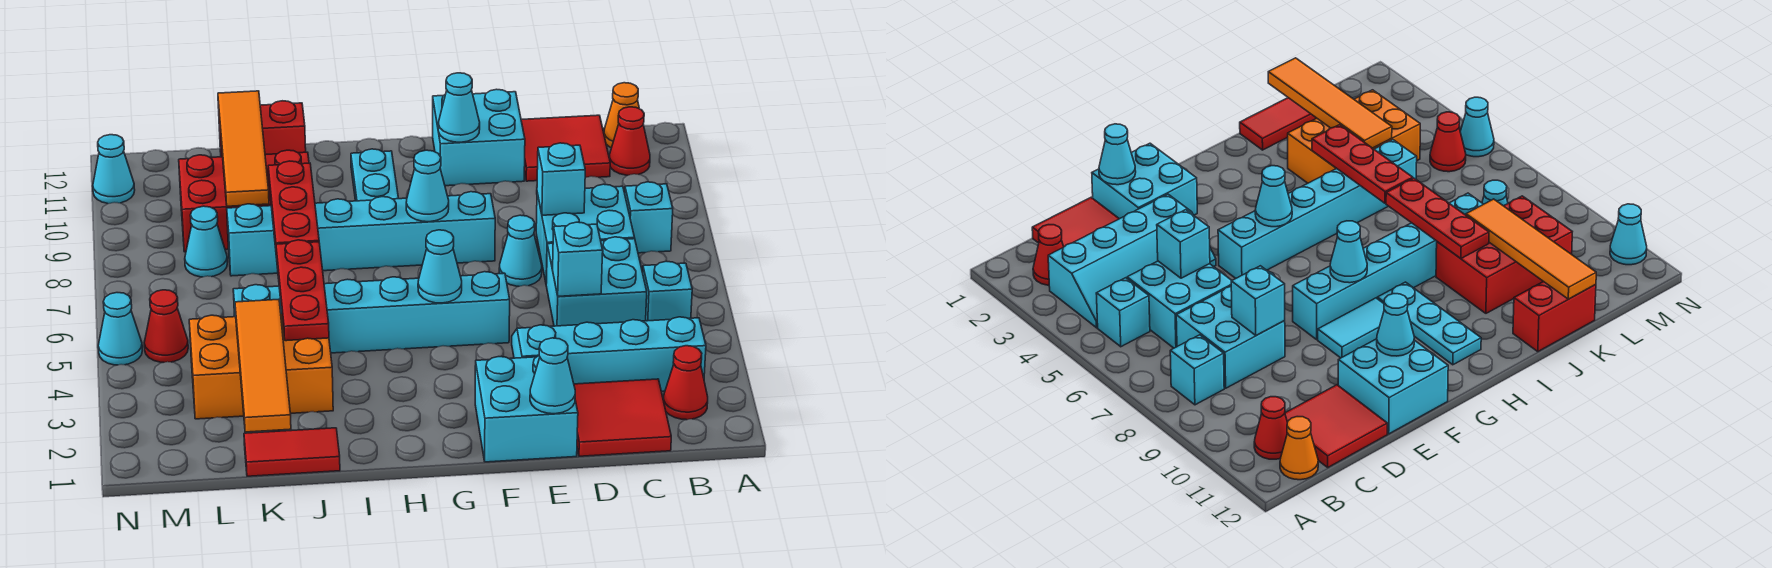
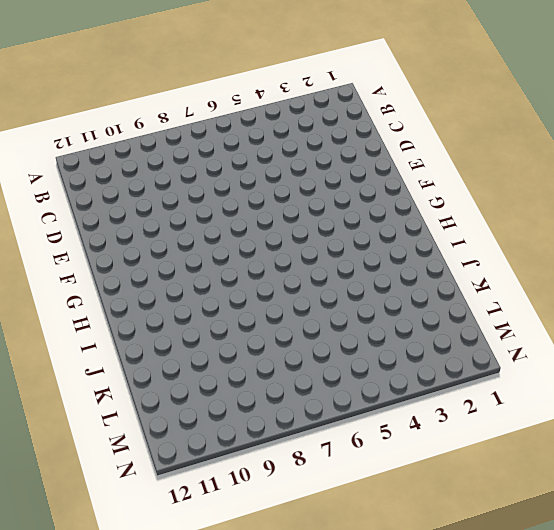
none -> red 1x1 cone [663,346,708,420]
none -> cyan 2x4 slope [512,317,706,392]
none -> cyan 1x1 brick [643,261,692,321]
none -> cyan 1x1 brick [625,182,673,253]

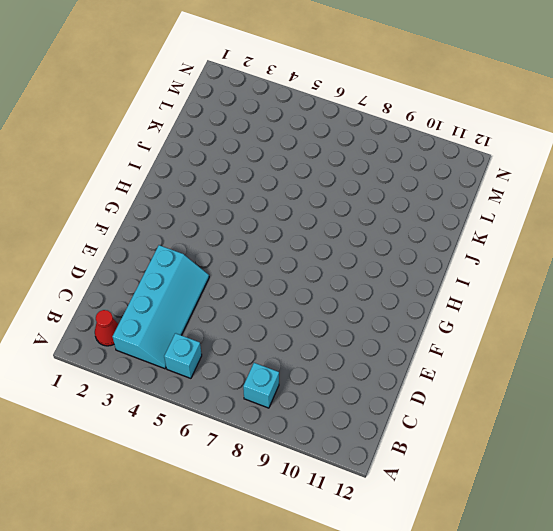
none -> red 1x1 cone [610,107,650,175]
none -> orange 1x1 cone [604,83,639,148]
none -> red 2x2 tile [574,379,671,456]
none -> cyan 2x2 brick [546,237,647,326]

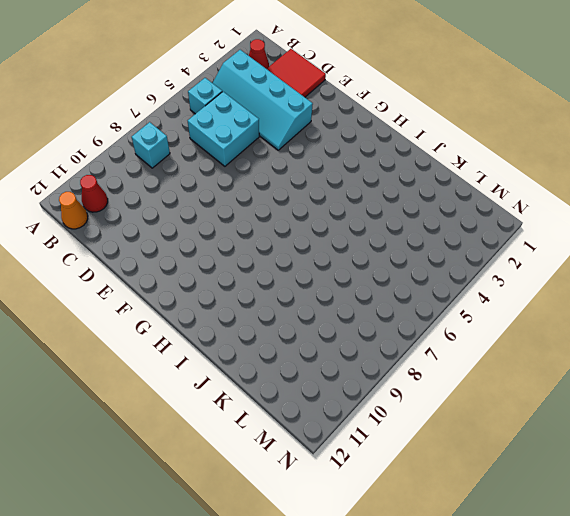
none -> cyan 2x2 brick [536,184,635,283]
none -> red 2x2 tile [521,115,610,181]
none -> cyan 2x2 brick [475,355,578,462]
none -> cyan 1x1 cone [499,215,542,286]

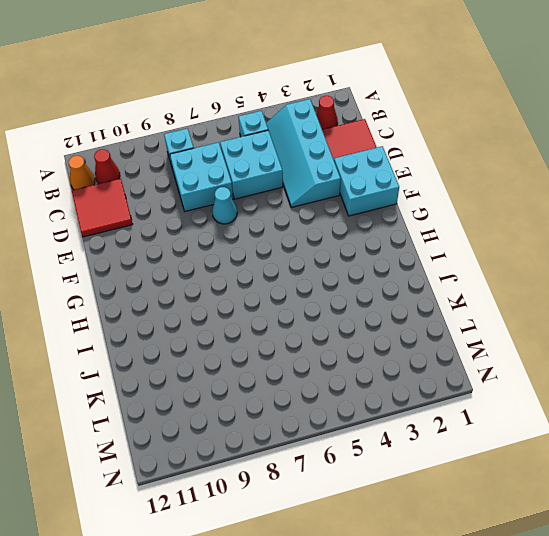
none -> cyan 2x2 brick [433,89,525,186]
none -> cyan 1x6 brick [233,272,510,353]
none -> cyan 1x6 brick [227,192,495,276]
none -> cyan 1x2 tile [1318,298,1384,358]

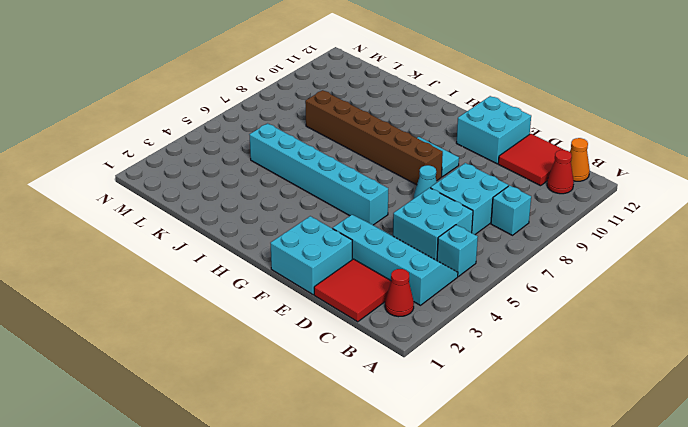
brown 1x6 brick [305,90,443,185] -> cyan 1x6 brick [227,192,495,276]
none -> cyan 1x3 plate [351,149,399,201]
none -> red 1x2 tile [244,428,340,476]
none -> orange 2x3 brick [189,314,333,419]
none -> red 2x3 brick [179,150,309,252]

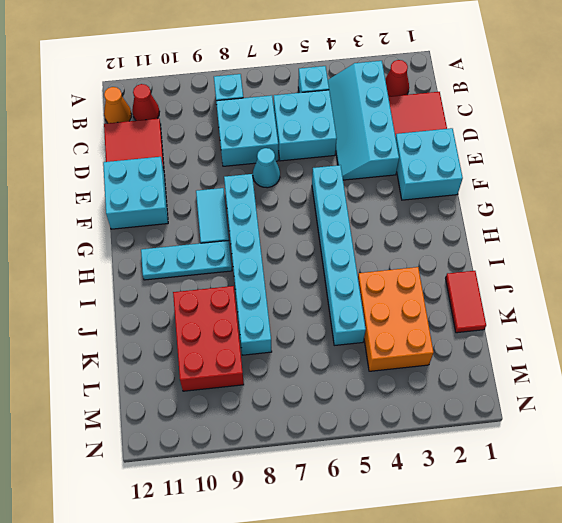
none -> red 1x2 brick [219,101,306,157]
none -> cyan 1x1 cone [185,206,227,277]
none -> red 1x1 cone [144,290,188,362]
none -> cyan 1x1 cone [98,293,142,365]

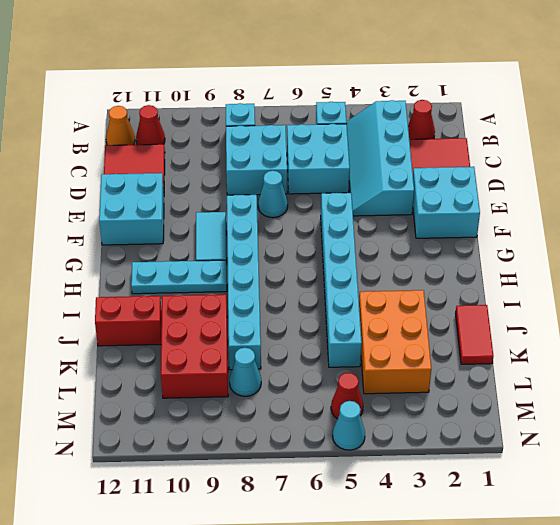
red 1x2 brick [95,296,162,346] -> red 1x2 brick turned to [219,101,306,157]
none -> cyan 1x1 cone [93,135,135,204]
none -> cyan 1x1 brick [553,222,603,296]
none -> cyan 1x1 brick [537,143,585,215]
none -> cyan 1x1 cone [530,338,575,414]

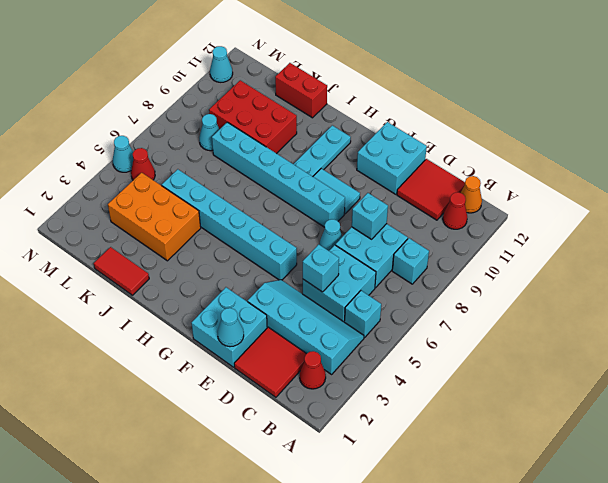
none -> cyan 1x1 cone [438,73,480,142]
none -> cyan 1x1 cone [418,230,462,303]
none -> cyan 1x1 cone [406,150,449,222]
none -> red 1x3 plate [276,240,329,341]

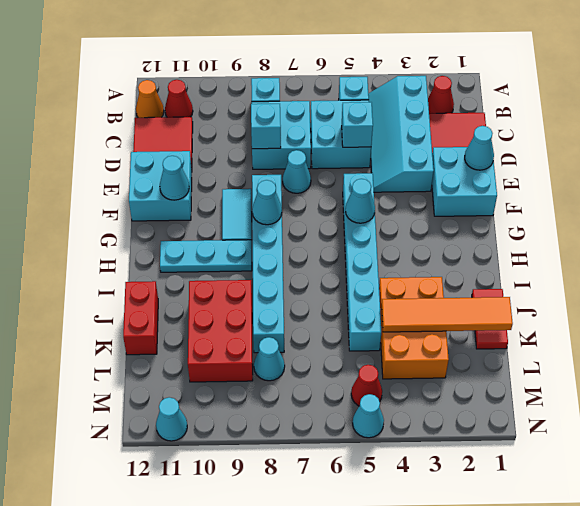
none -> red 1x3 plate [276,240,329,341]
none -> red 1x3 plate [268,161,319,248]
none -> orange 1x4 tile [218,91,269,206]

